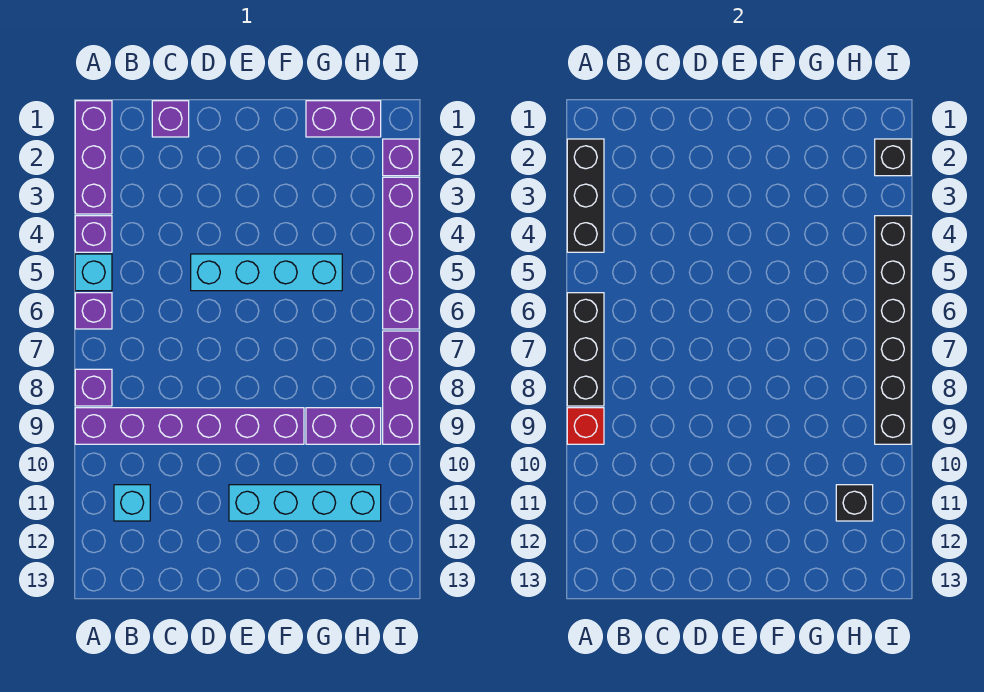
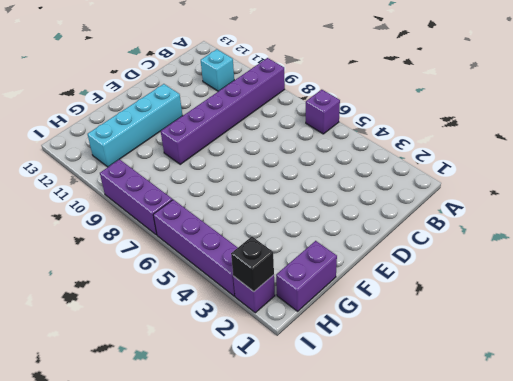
none -> purple 1x3 brick [75,101,112,214]
none -> purple 1x1 brick [75,216,112,252]
none -> cyan 1x1 brick [75,254,112,291]

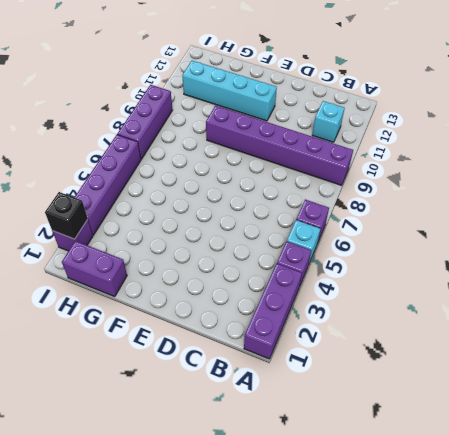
none -> purple 1x1 brick [75,369,112,406]
none -> purple 1x1 brick [152,101,189,137]
none -> cyan 1x4 brick [191,254,342,291]

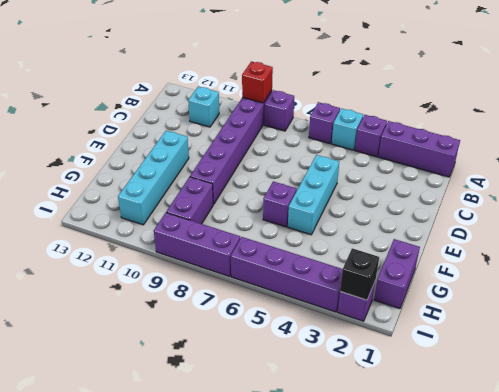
cyan 1x3 brick [288,155,339,235] -> cyan 1x4 brick [191,254,342,291]
purple 1x1 brick [263,181,297,227] -> purple 1x1 brick moved to [152,101,189,137]
none -> black 1x3 brick [567,139,604,252]
none -> black 1x3 brick [567,293,604,406]
none -> black 1x1 brick [836,485,873,521]

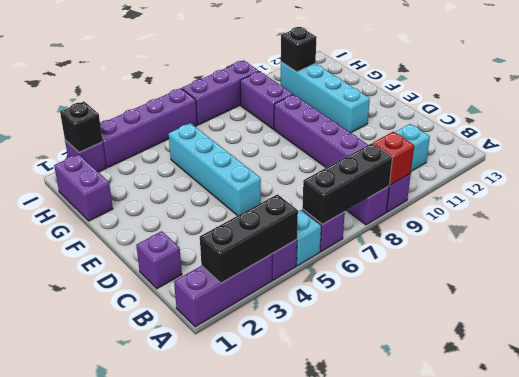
none -> black 1x6 brick [875,216,911,444]

